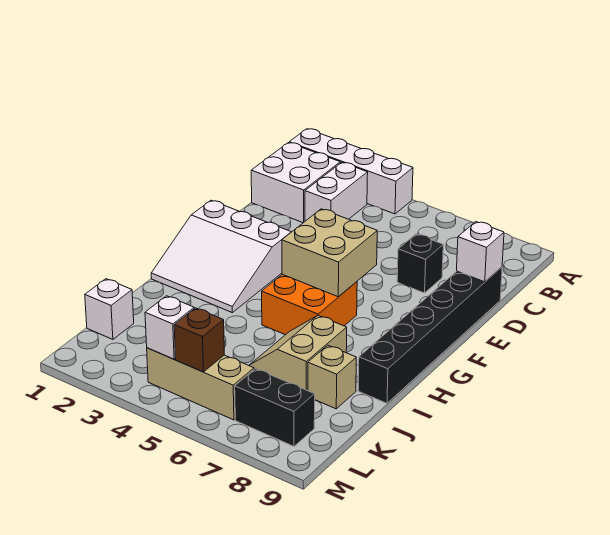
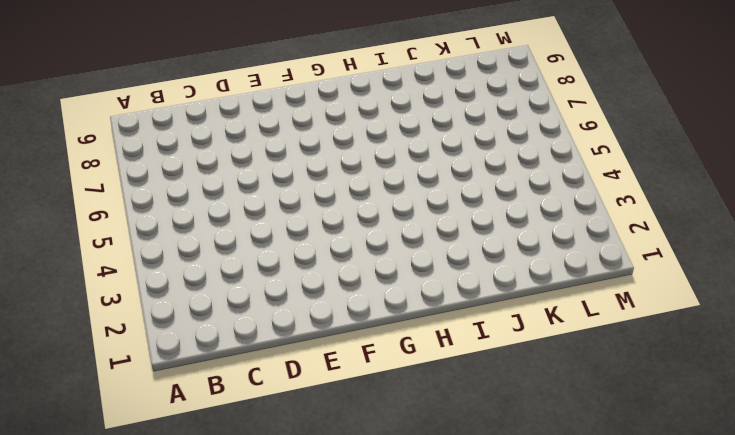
none -> white 1x4 brick [289,129,413,214]
none -> white 2x2 brick [251,143,340,223]
none -> white 1x2 brick [305,162,368,221]

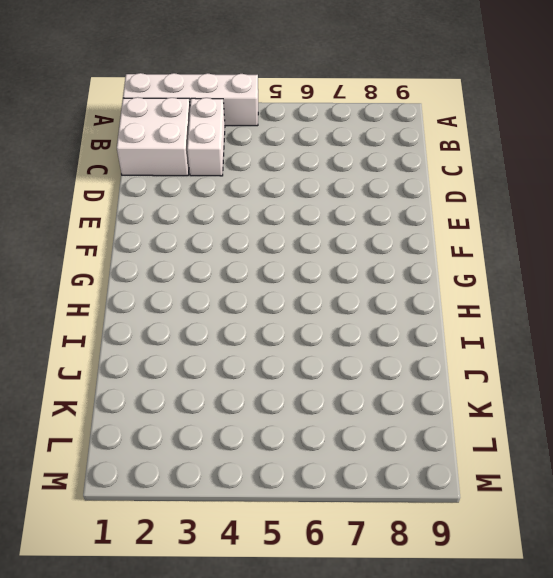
none -> black 1x1 brick [397,234,443,293]
none -> black 1x6 brick [358,267,502,403]
none -> white 3x3 slope [151,200,291,313]

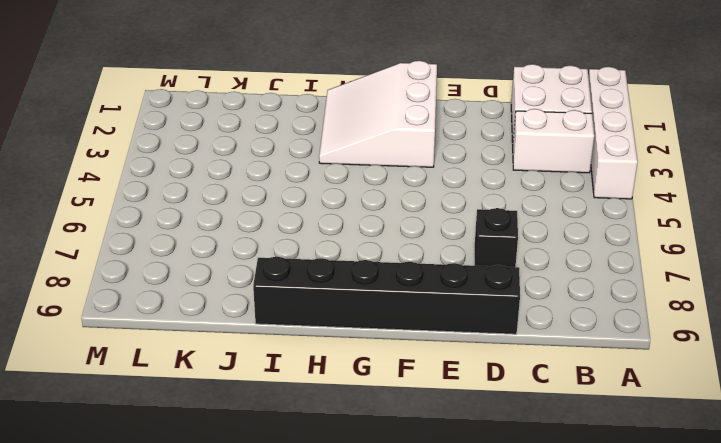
none -> orange 2x2 brick [262,274,357,335]
none -> tan 2x2 slope [249,316,347,391]
none -> tan 1x1 brick [308,345,356,409]

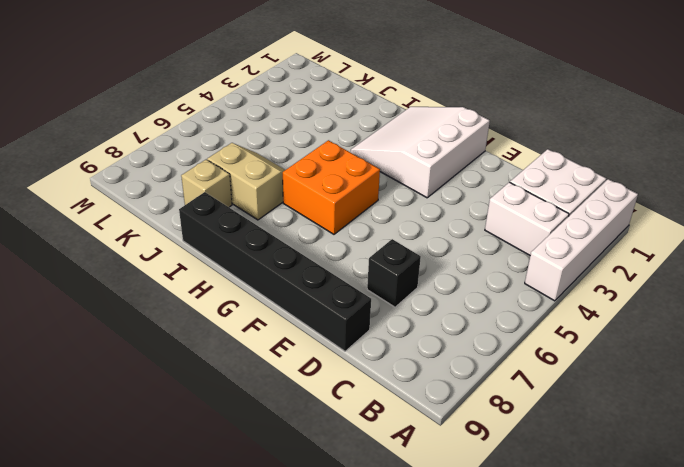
none -> white 1x1 brick [85,279,134,339]
none -> tan 1x3 brick [147,348,254,420]
none -> black 1x2 brick [235,369,315,446]

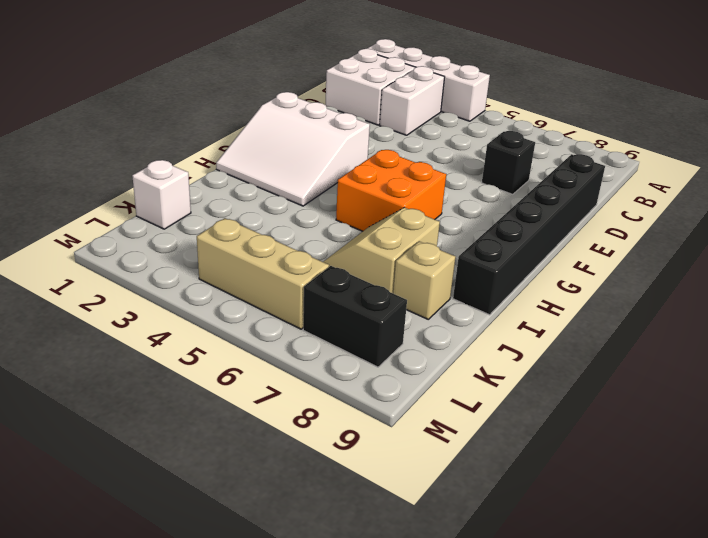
none -> white 1x1 brick [457,222,504,282]
none -> tan 2x2 brick [282,209,377,297]
none -> white 1x1 brick [145,296,194,359]

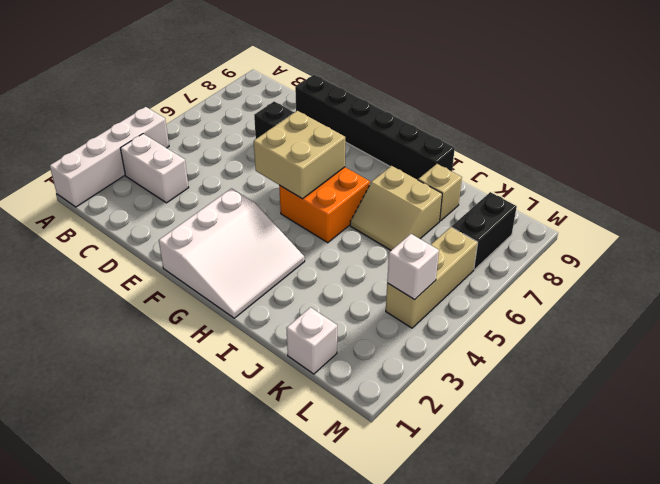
none -> white 2x2 brick [251,143,340,223]
none -> white 1x1 brick [457,222,504,282]
none -> brown 1x1 brick [174,308,224,372]

